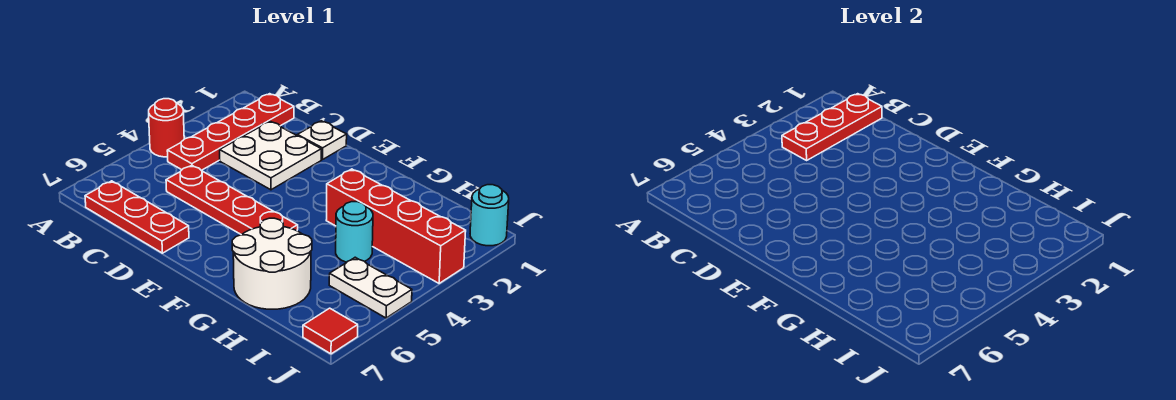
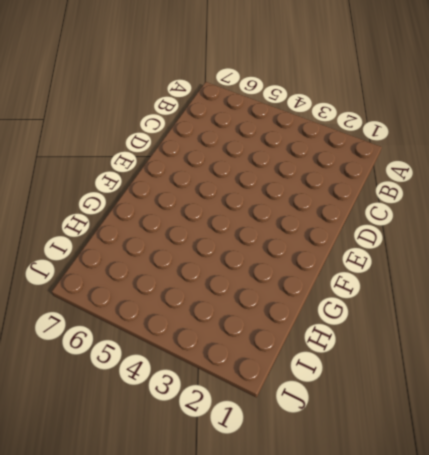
none -> red 1x1 round brick [149,99,184,157]
none -> red 1x4 plate [167,94,294,170]
none -> red 1x3 plate [85,181,189,253]

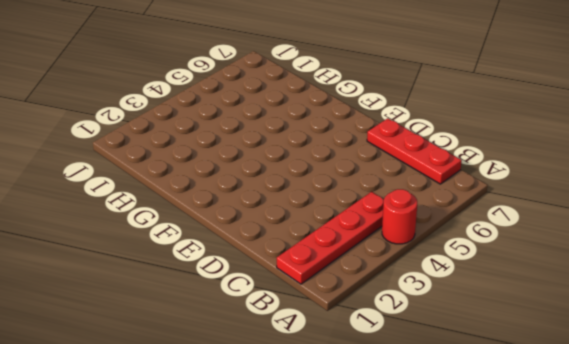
none -> white 2x2 plate [220,121,321,190]
none -> red 1x4 plate [166,165,298,235]
none -> white 1x1 plate [297,121,347,160]

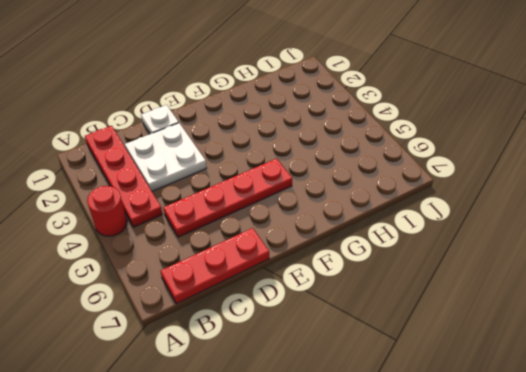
none -> red 1x4 brick [326,169,466,283]
none -> white 2x2 round brick [232,218,312,309]
none -> cyan 1x1 round brick [336,202,373,262]

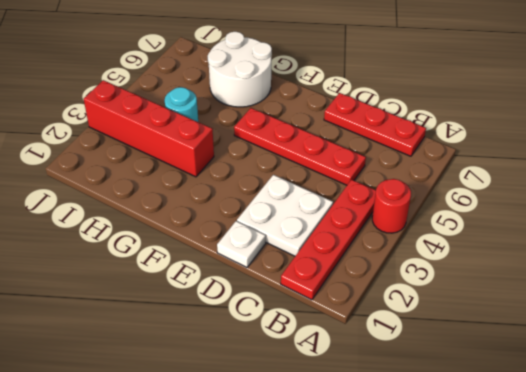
none -> white 1x2 plate [329,257,412,318]
none -> cyan 1x1 round brick [470,185,509,246]
none -> red 1x1 tile [303,308,358,354]

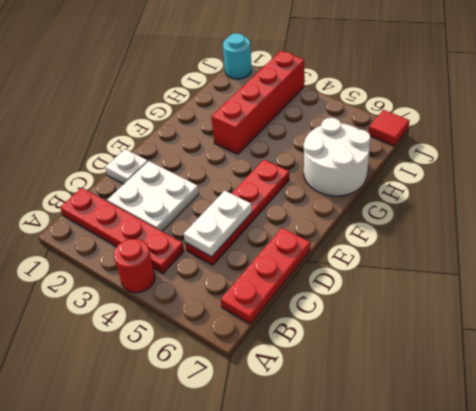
white 1x2 plate [184,191,252,257] -> white 1x2 plate moved to [329,257,412,318]
none -> cyan 1x1 round brick [336,202,373,262]
none -> red 1x3 plate [782,94,882,160]

